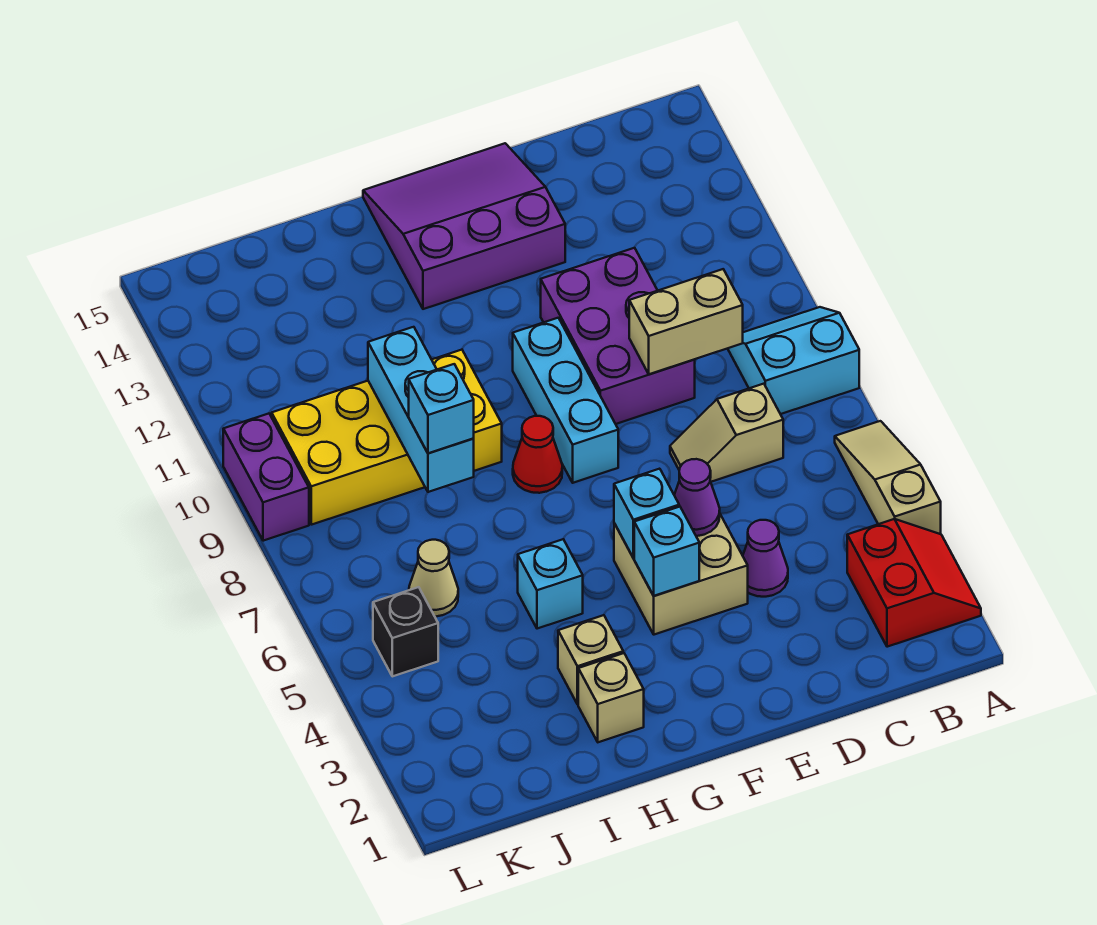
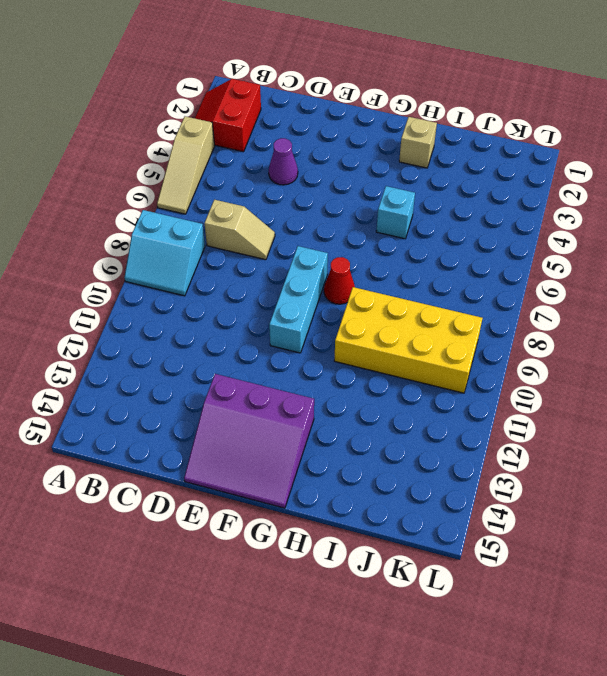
none -> purple 2x3 brick [541,248,695,424]
none -> tan 2x2 brick [614,514,748,635]
none -> tan 1x1 brick [558,615,623,704]

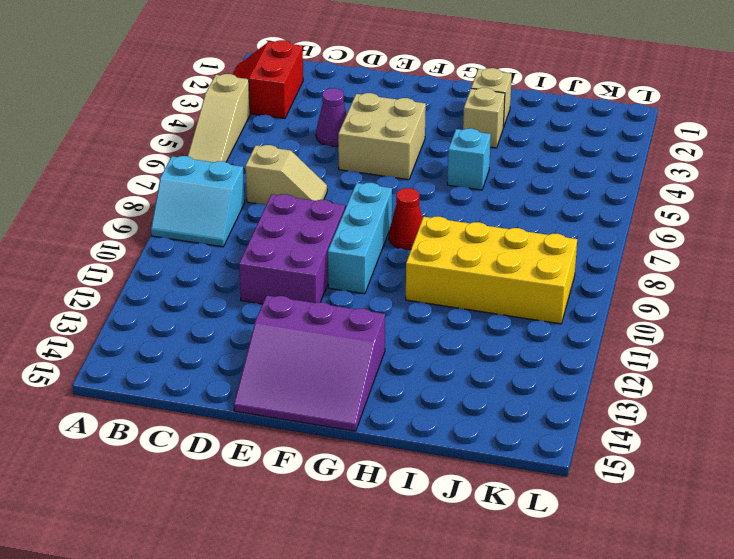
none -> tan 1x1 cone [409,540,458,617]
none -> black 1x1 brick [373,587,438,676]
none -> purple 1x2 brick [223,414,309,541]

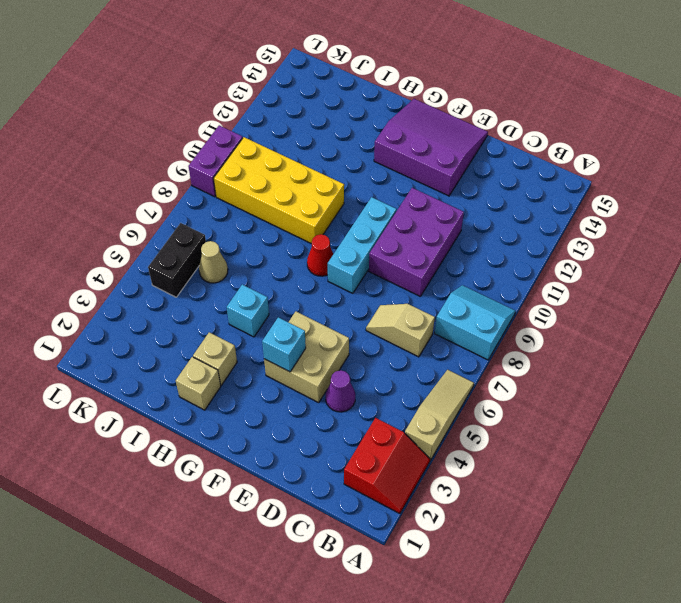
black 1x2 brick [148,223,206,297] -> black 1x1 brick [373,587,438,676]
none -> tan 1x2 brick [629,269,743,374]
none -> purple 1x1 cone [674,459,720,536]
none -> cyan 1x1 brick [614,469,679,558]

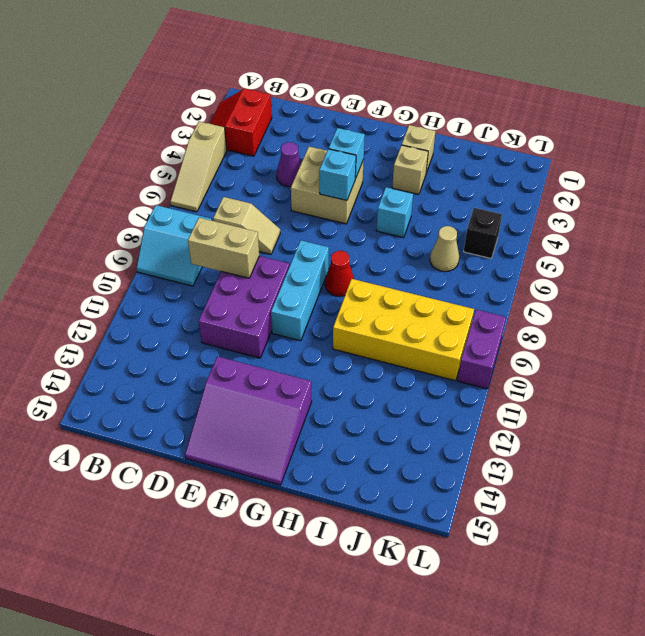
none -> purple 1x1 cone [674,459,720,536]
none -> cyan 1x3 brick [368,327,474,492]
none -> cyan 1x1 brick [409,364,474,453]

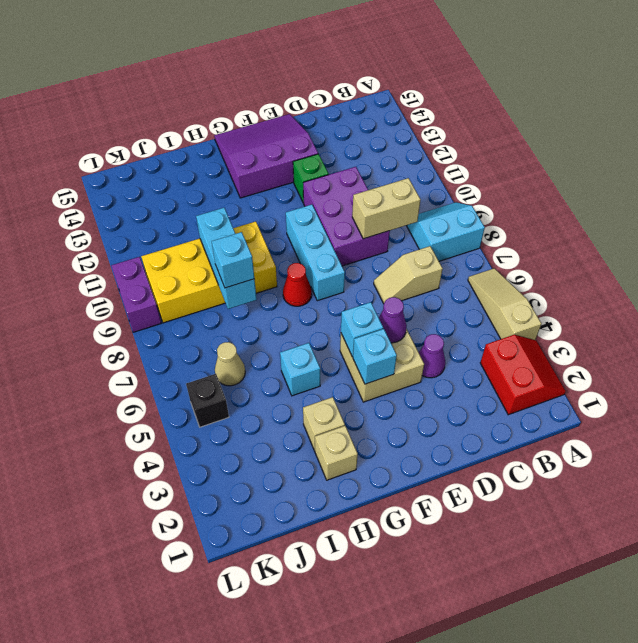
green 1x1 brick [293,154,329,203] -> none

